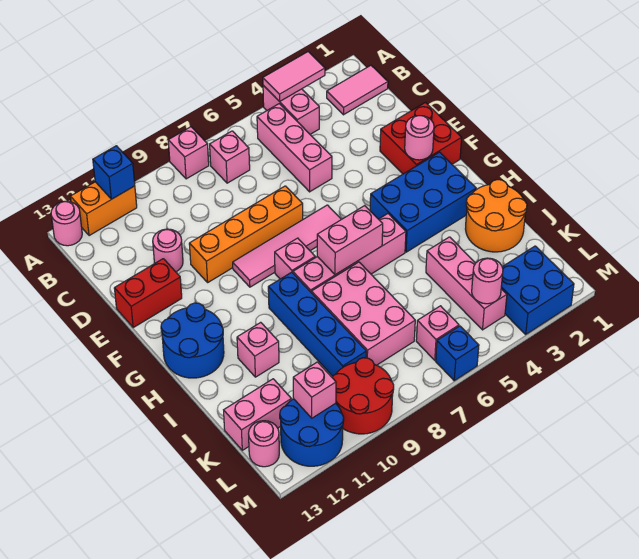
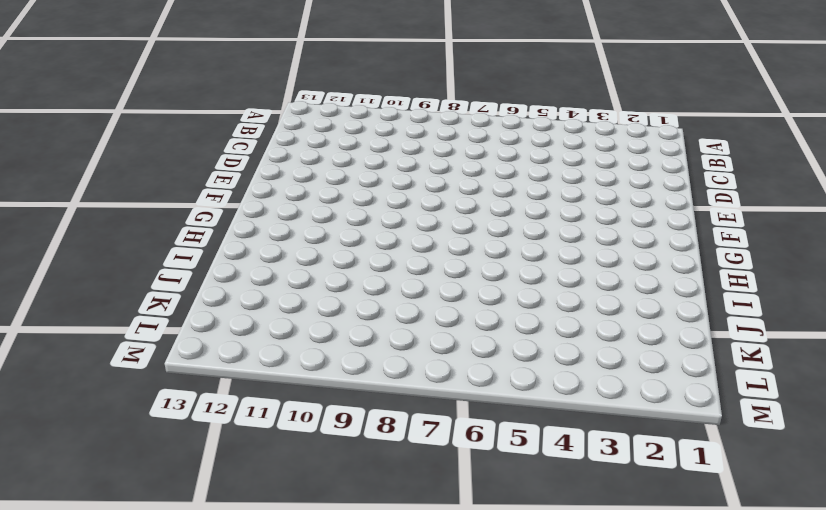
none -> pink 1x2 brick [263,85,319,134]
none -> pink 1x1 brick [168,127,209,179]
none -> orange 1x2 brick [71,182,137,236]
none -> pink 1x1 round brick [51,201,82,246]

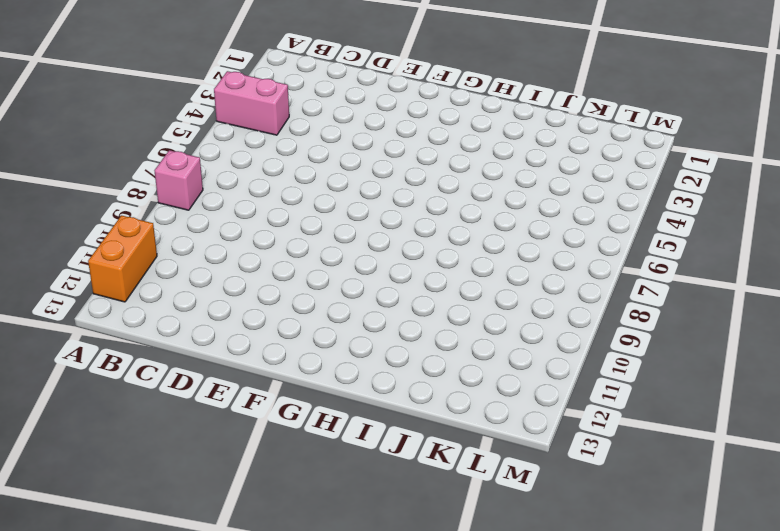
none -> pink 1x1 round brick [51,201,82,246]
none -> pink 1x2 tile [327,65,388,115]
none -> pink 1x3 brick [257,104,332,192]
none -> pink 1x1 brick [210,131,250,183]

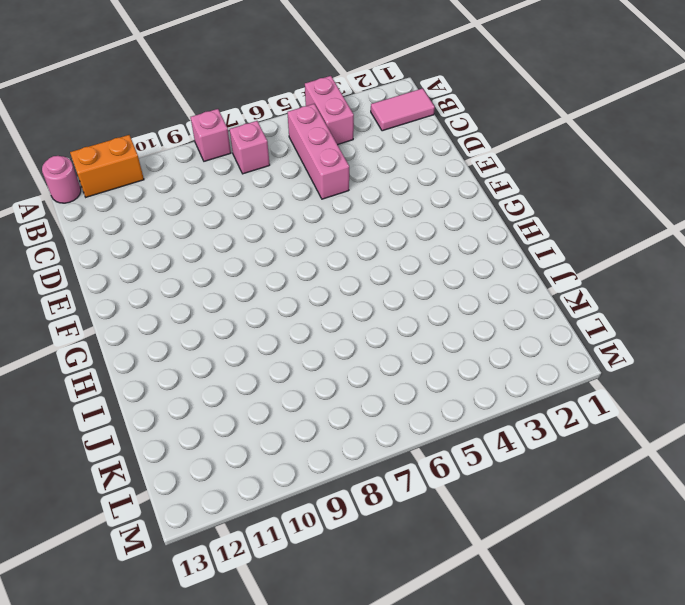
none -> pink 1x1 round brick [153,229,183,272]
none -> red 2x2 brick [380,103,462,174]
none -> orange 1x4 brick [189,186,303,282]
none -> red 1x2 brick [114,259,182,327]

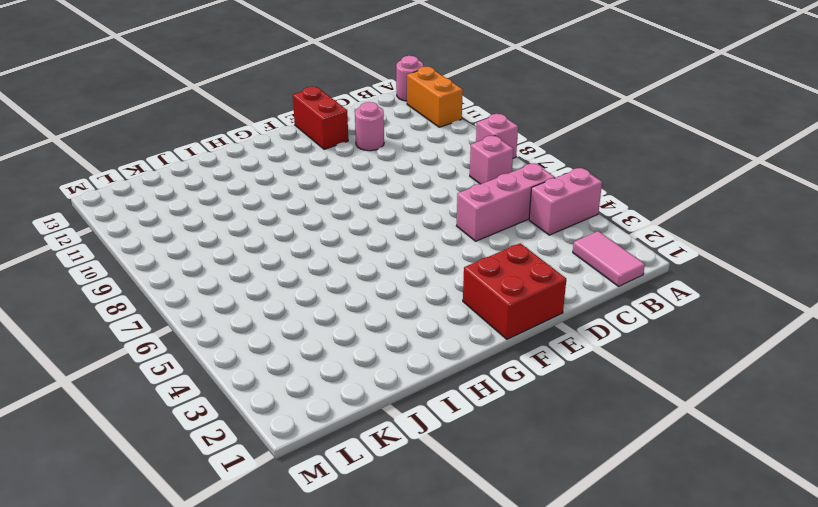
none -> orange 1x4 brick [189,186,303,282]
none -> pink 1x4 tile [233,205,341,287]
none -> blue 2x3 brick [370,152,476,252]
none -> pink 1x1 brick [275,238,315,279]

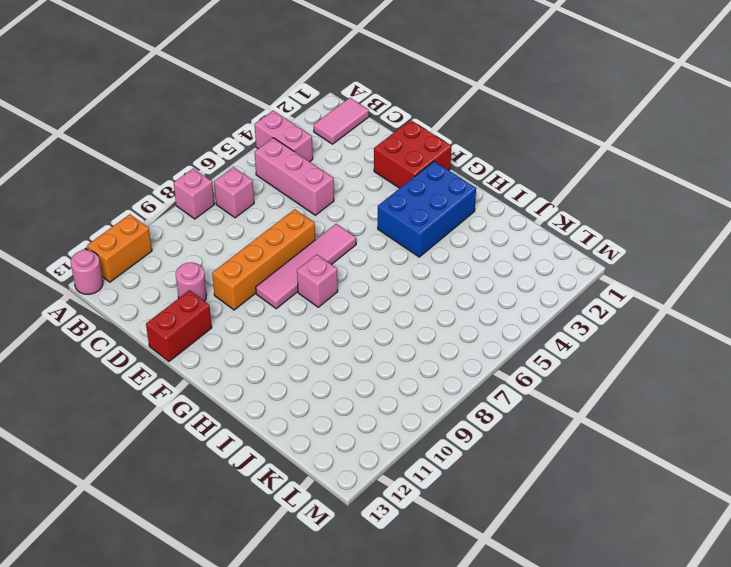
none -> blue 2x2 round brick [161,303,224,378]
none -> pink 1x4 brick [293,214,406,293]
none -> blue 1x4 brick [268,272,366,376]
none -> orange 2x2 round brick [466,180,527,252]

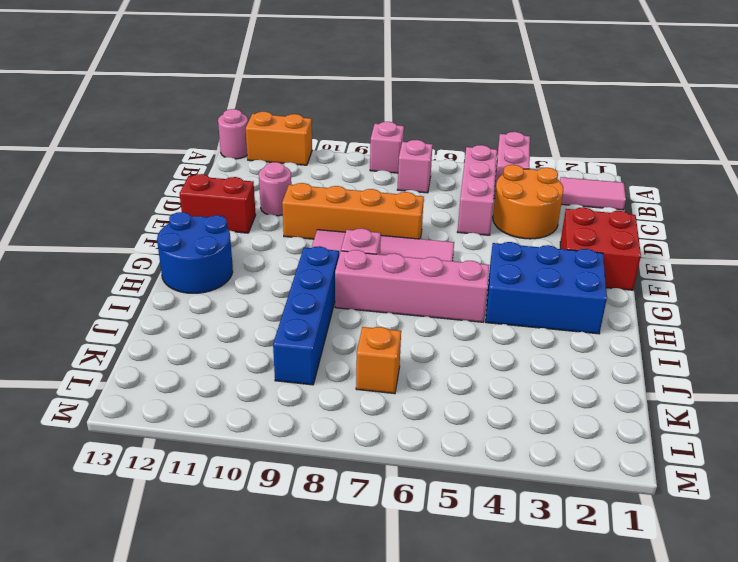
orange 2x2 round brick [493,165,563,239] -> orange 2x2 round brick moved to [466,180,527,252]
orange 1x1 brick [356,327,401,394] -> pink 2x3 brick [312,262,415,365]
none -> pink 1x1 brick [237,322,279,377]
none -> pink 1x3 brick [426,237,507,330]
none -> pink 1x2 brick [224,379,291,450]
none -> blue 2x2 brick [501,246,574,334]

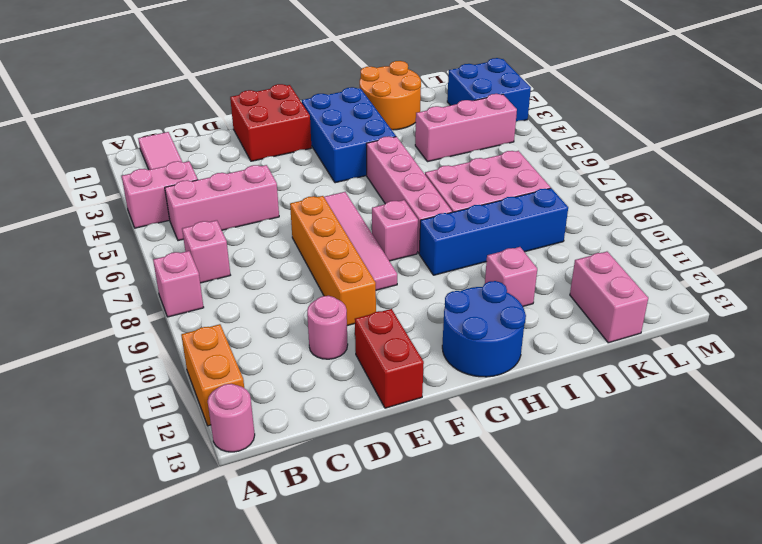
none -> pink 1x1 brick [416,306,459,360]
none -> red 2x2 round brick [332,358,394,434]
none -> blue 2x2 round brick [280,399,344,466]
none -> pink 1x1 round brick [249,421,279,467]

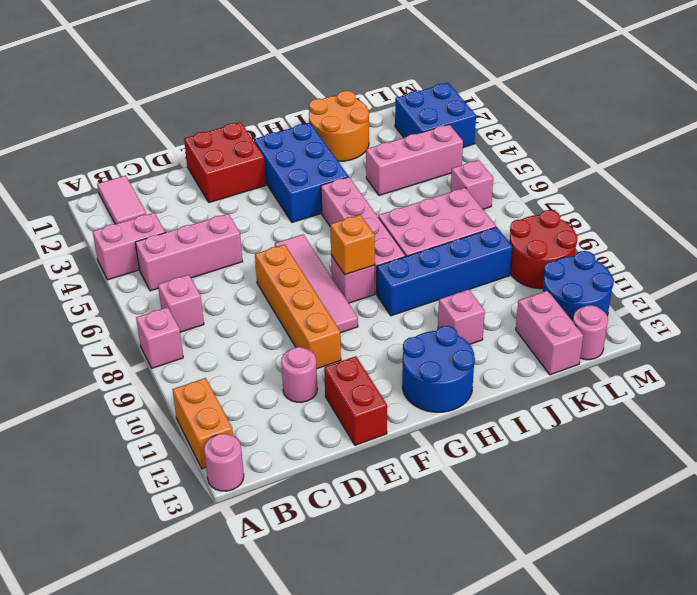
orange 1x1 brick [330,215,375,275] -> none
none -> blue 1x1 brick [436,326,479,381]
none -> pink 1x2 tile [263,52,325,102]
none -> blue 1x1 brick [93,146,135,199]
none -> pink 1x1 round brick [405,116,434,160]

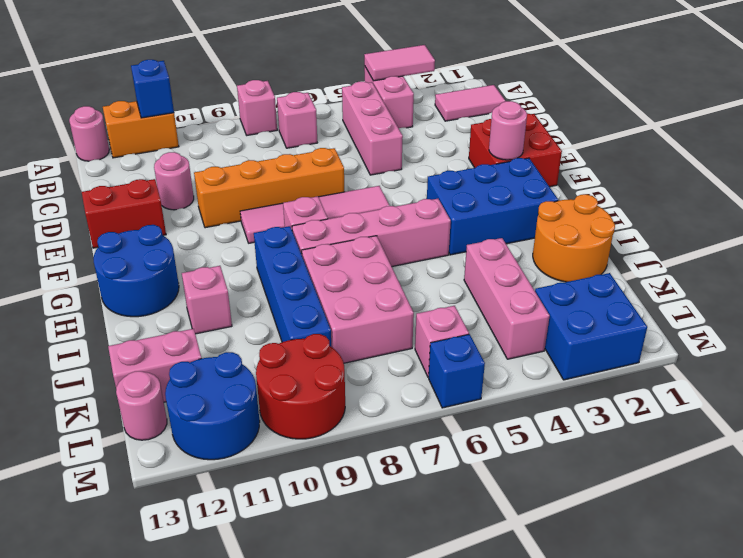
none -> pink 1x2 brick [317,206,383,275]
none -> pink 1x1 round brick [472,258,503,304]
none -> pink 1x1 brick [293,362,336,418]

